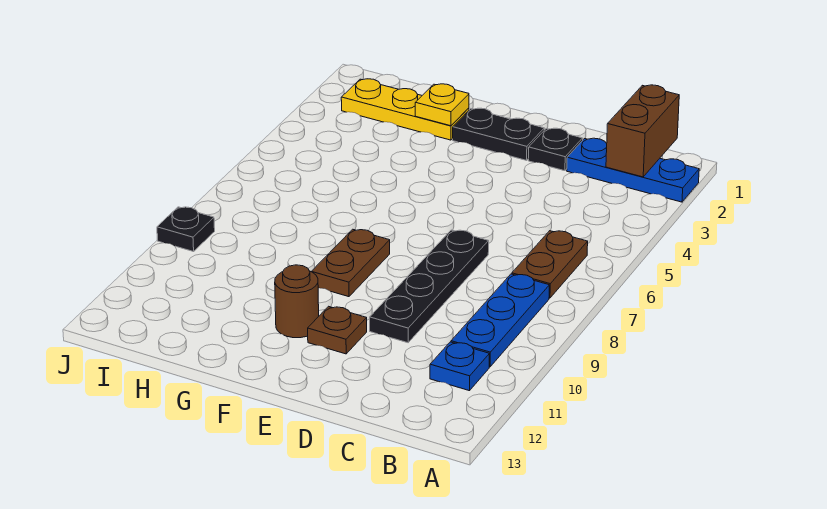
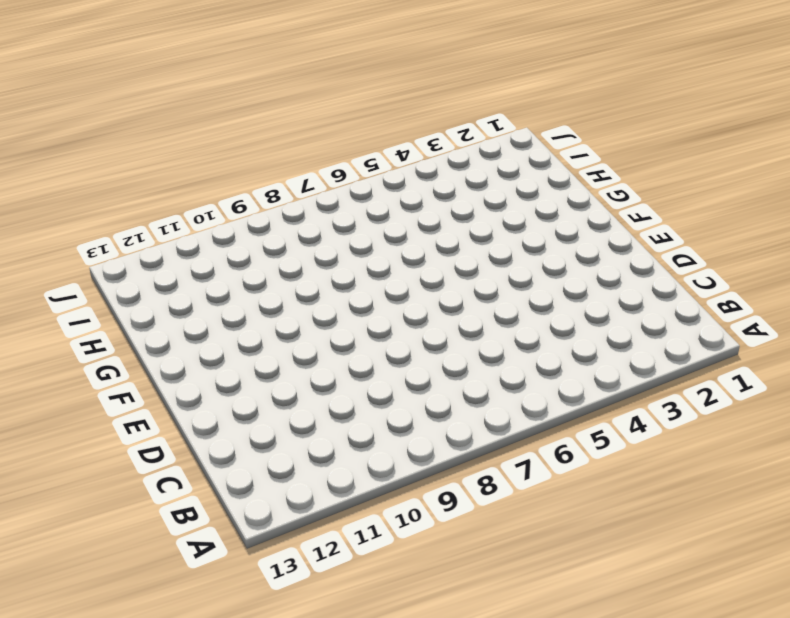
none -> blue 1x3 plate [567,138,699,202]
none -> brown 1x2 plate [512,231,588,298]
none -> blue 1x3 plate [451,274,549,367]

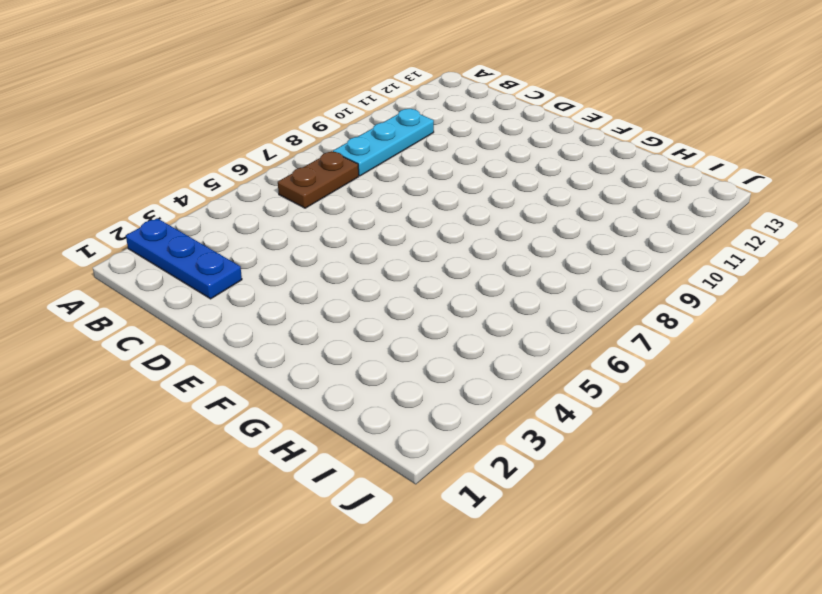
cyan 1x3 plate [333,109,434,176] -> blue 1x3 plate [451,274,549,367]
none -> blue 1x1 plate [430,342,489,391]
none -> black 1x1 plate [528,128,583,171]
none -> black 1x4 plate [370,230,489,343]

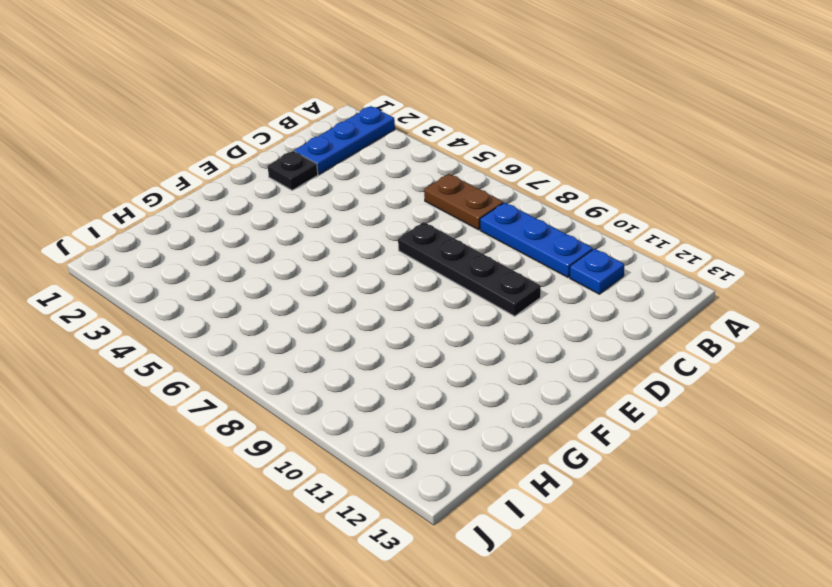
none -> black 1x2 plate [453,108,544,160]
none -> brown 1x1 plate [308,306,367,354]
none -> brown 1x2 plate [311,229,390,297]

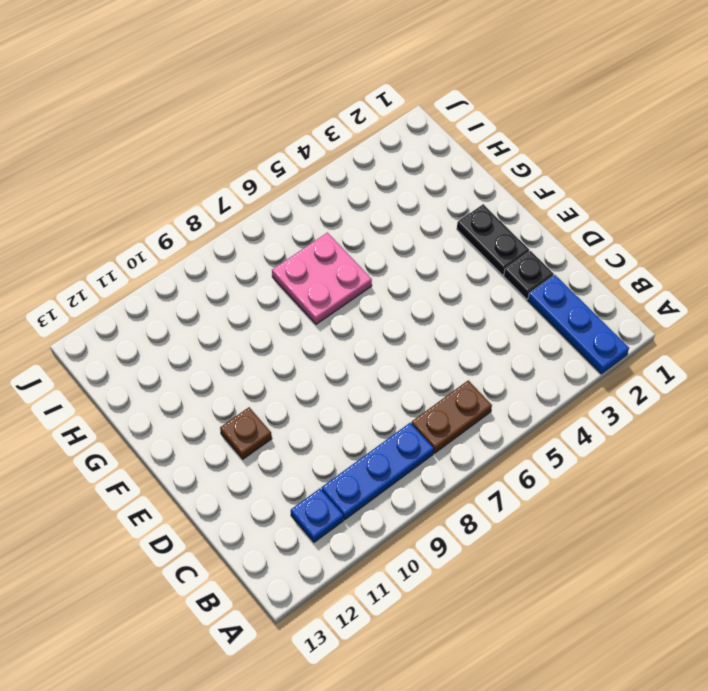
pink 2x2 plate [272,233,372,324] -> none
none -> black 1x4 plate [370,230,489,343]
none -> brown 1x2 plate [311,229,390,297]
none -> brown 1x1 round brick [275,265,319,338]

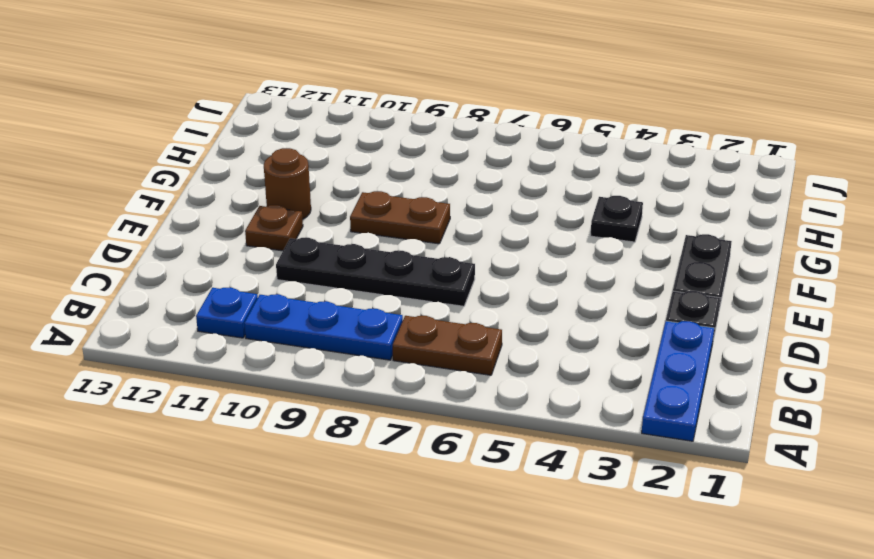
black 1x1 plate [591,196,643,242] -> black 1x1 plate moved to [157,207,215,252]
none -> yellow 1x3 plate [341,79,469,140]
none -> brown 1x2 brick [606,85,679,177]
none -> yellow 1x1 plate [415,84,469,126]

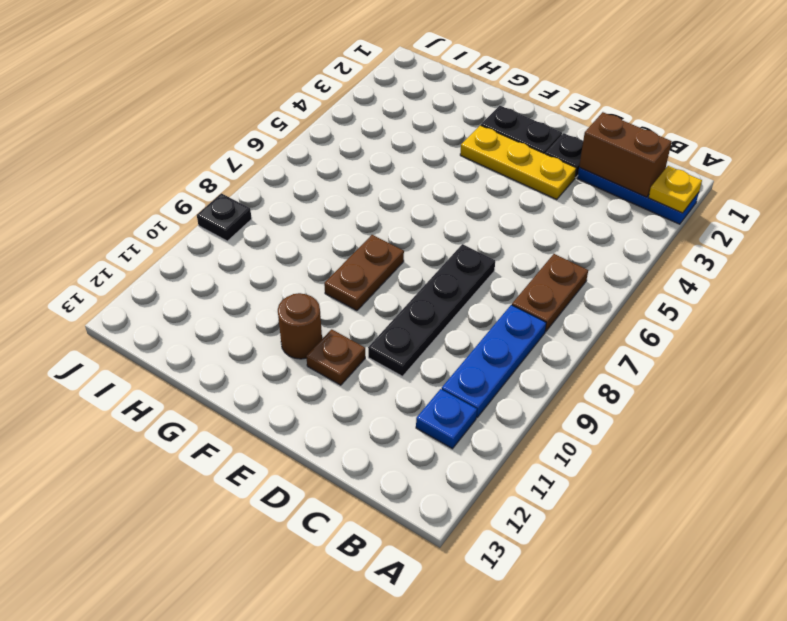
yellow 1x1 plate [649,166,702,213] -> yellow 1x1 plate moved to [415,84,469,126]
brown 1x2 brick [579,112,672,197] -> brown 1x2 brick turned to [606,85,679,177]
yellow 1x3 plate [460,125,576,199] -> yellow 1x3 plate moved to [341,79,469,140]

